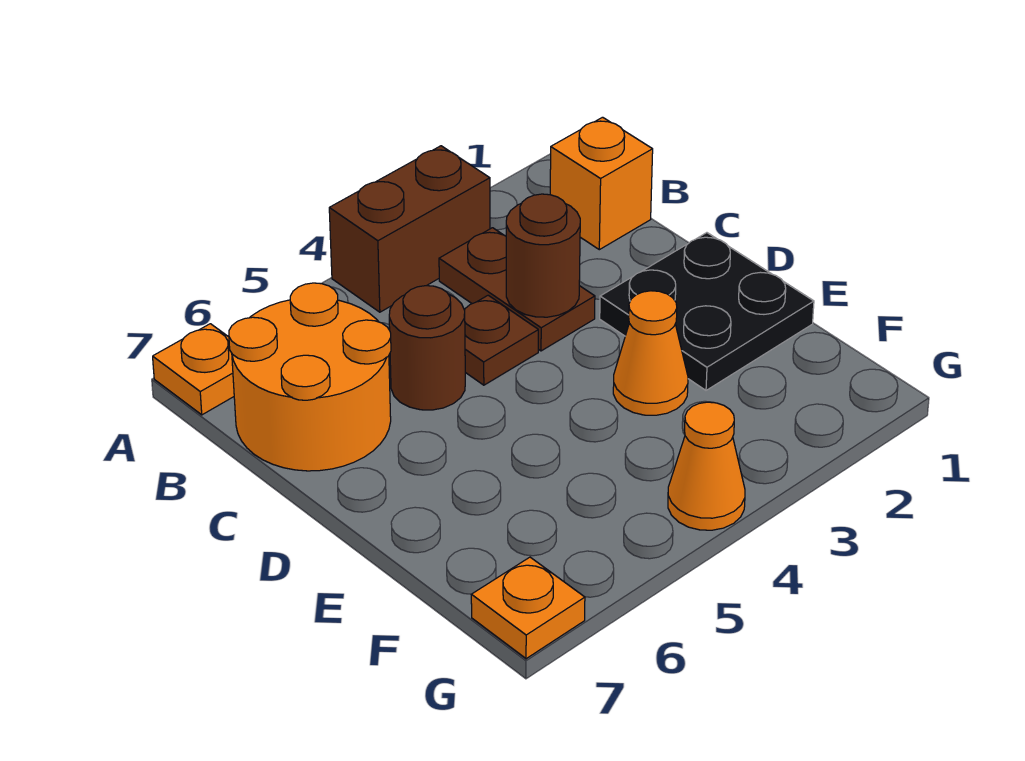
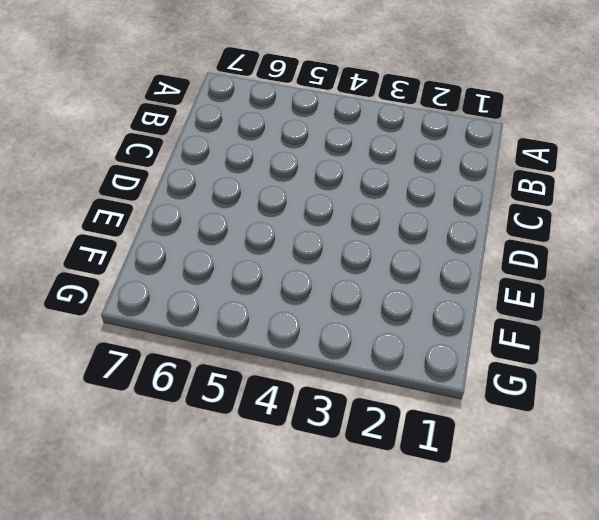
none -> brown 1x2 brick [329,146,490,312]
none -> orange 1x1 plate [153,324,234,415]
none -> orange 1x1 brick [550,117,653,250]

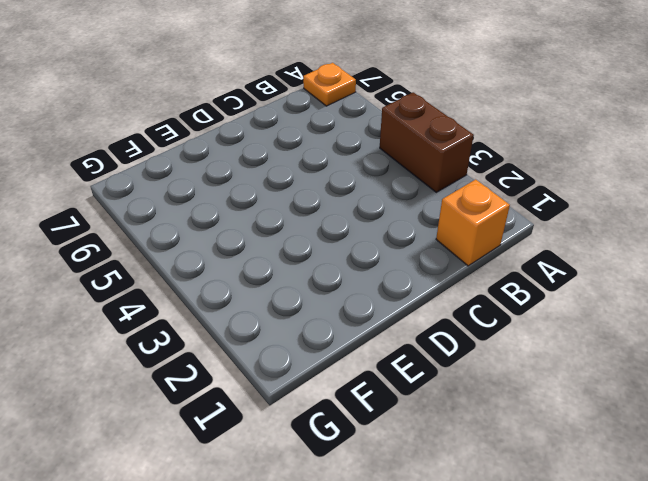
none -> brown 1x2 plate [439,228,595,351]
none -> orange 2x2 round brick [229,283,391,471]
none -> brown 1x1 plate [464,295,538,385]

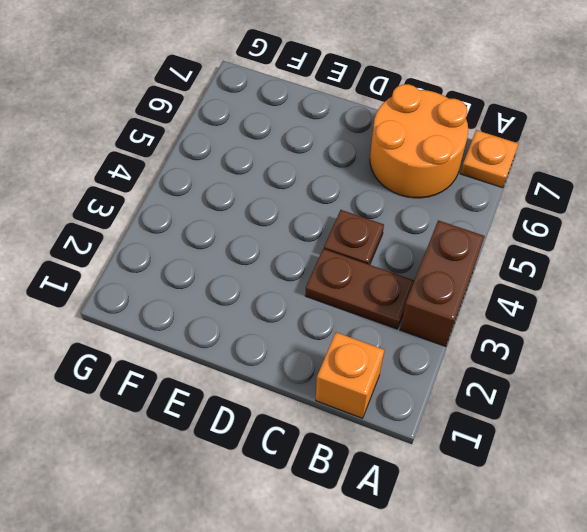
none -> brown 1x1 round brick [389,286,465,410]
none -> black 2x2 plate [600,233,814,390]
none -> orange 1x1 cone [613,291,688,415]

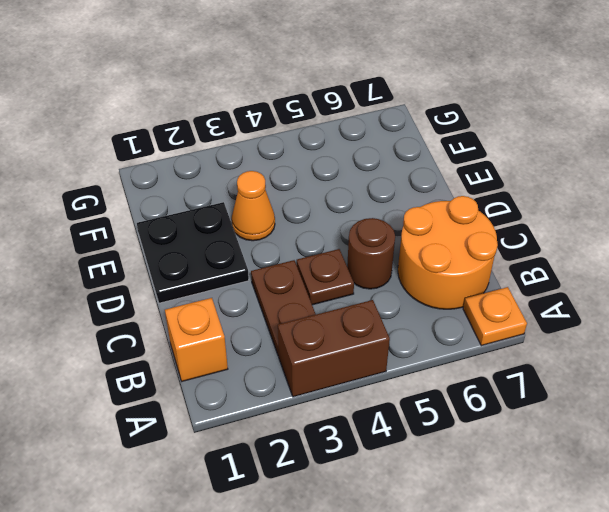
none -> orange 1x1 cone [668,402,745,530]
none -> orange 1x1 plate [471,557,585,659]
none -> brown 1x1 round brick [506,194,580,317]

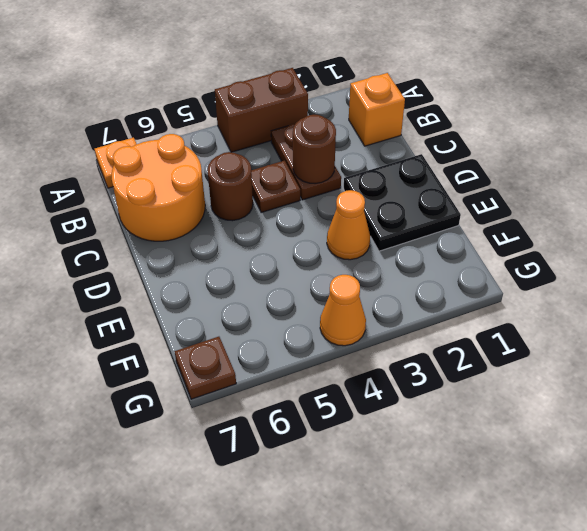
brown 1x1 plate [175,337,236,399] -> orange 1x1 plate [471,557,585,659]

